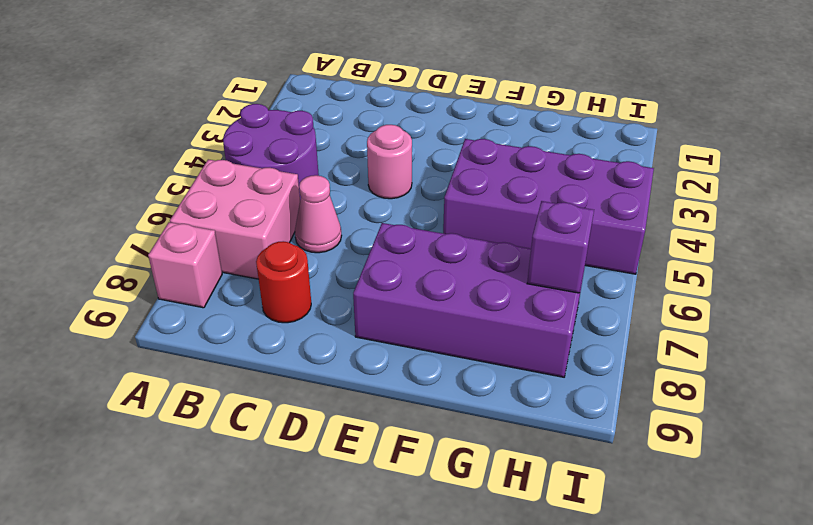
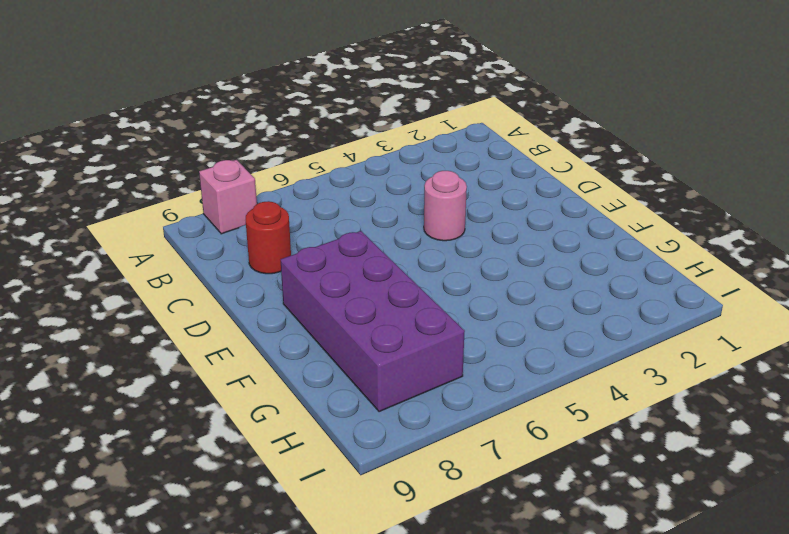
none -> purple 2x2 round brick [223,104,319,199]
none -> pink 2x2 brick [170,159,300,279]

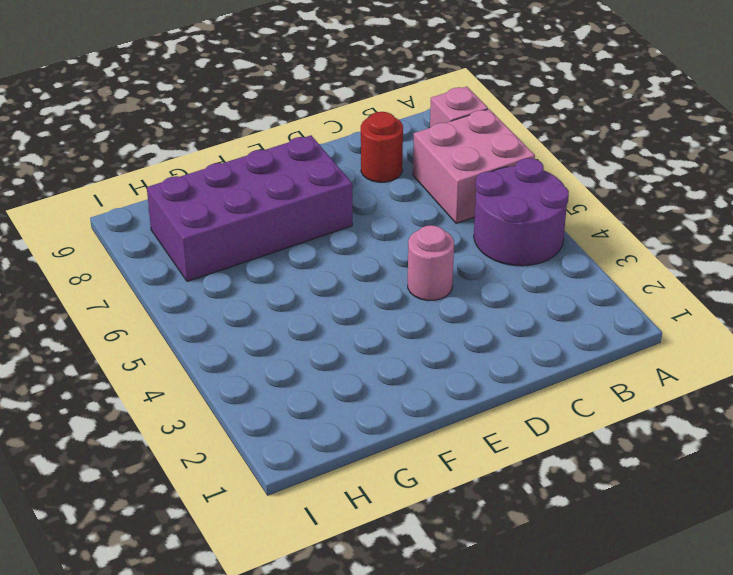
none -> pink 1x1 cone [295,175,342,253]
none -> purple 2x4 brick [443,139,654,274]

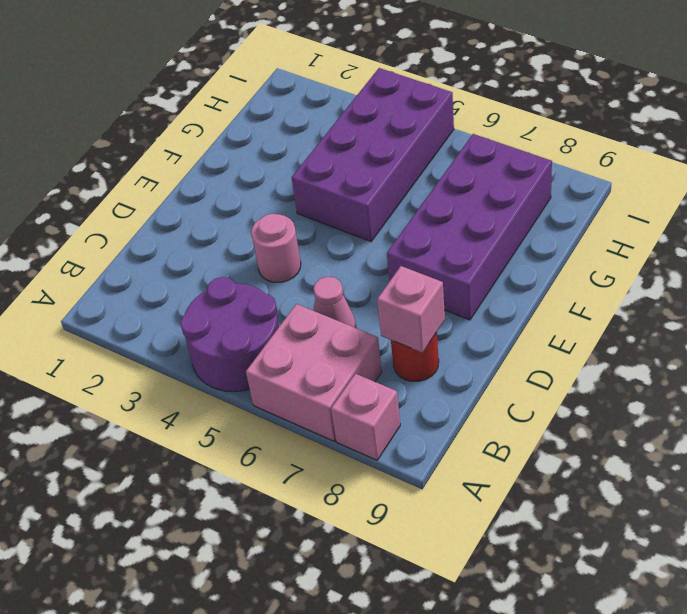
pink 1x1 brick [377,266,445,352] -> none
none -> purple 1x1 brick [527,201,594,293]

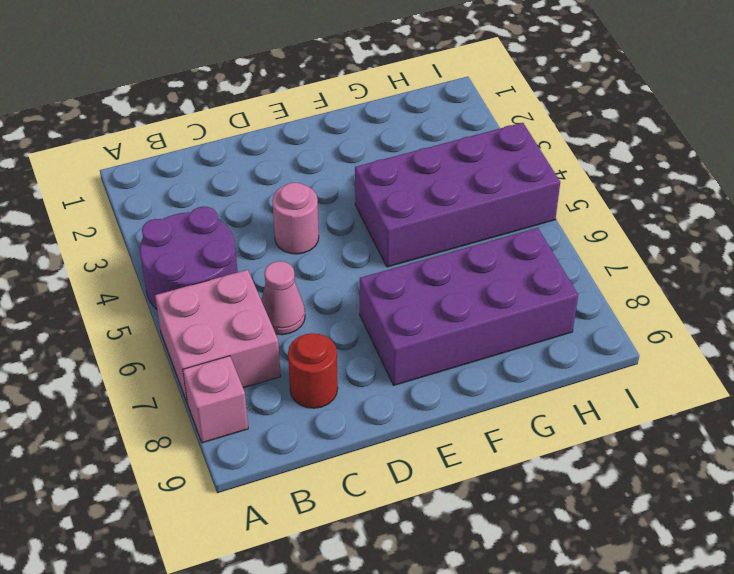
none -> purple 1x1 brick [527,201,594,293]

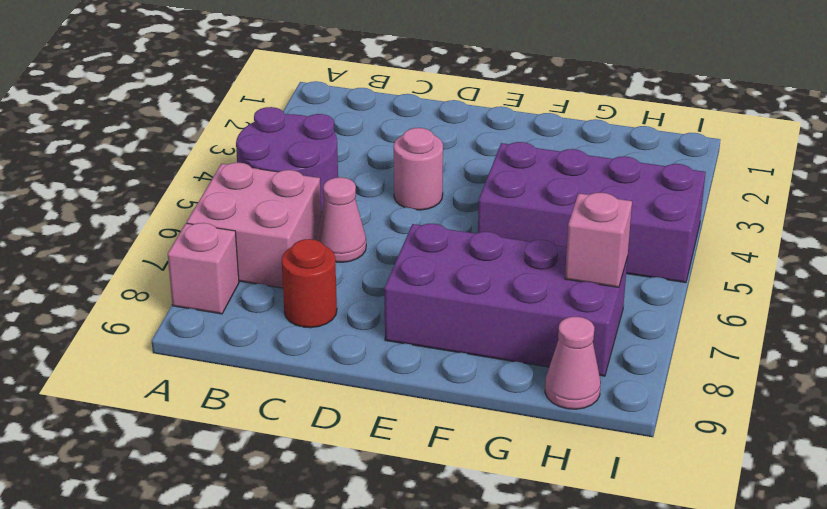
pink 1x1 brick [565,193,632,287] -> purple 1x1 brick [527,201,594,293]
pink 1x1 cone [545,317,601,409] -> none

